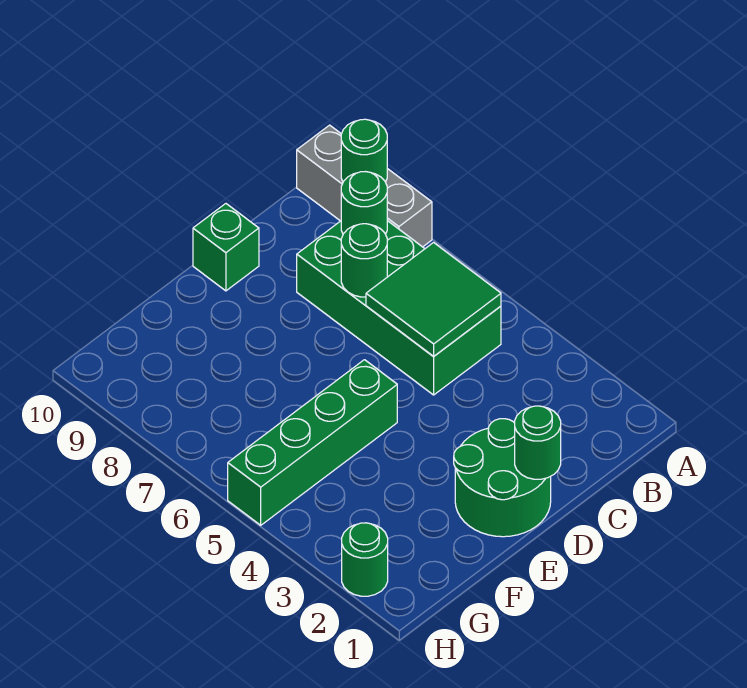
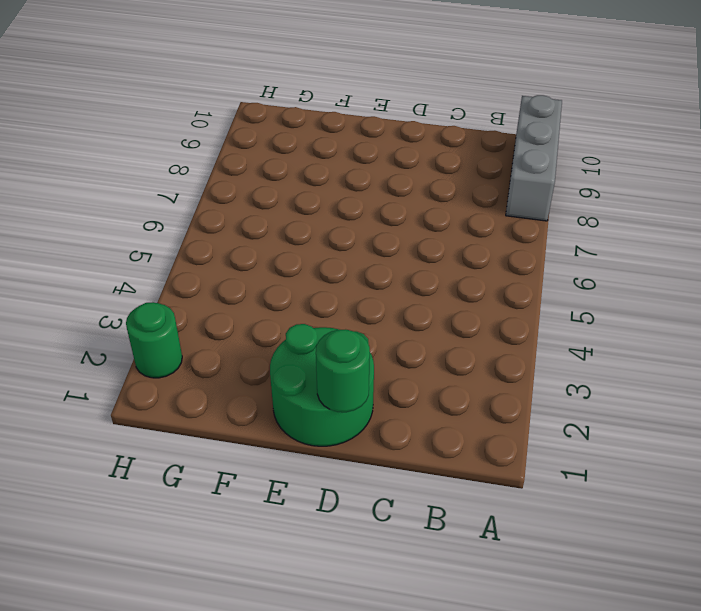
none -> green 2x4 brick [297,221,501,395]
none -> green 1x1 brick [193,204,259,291]

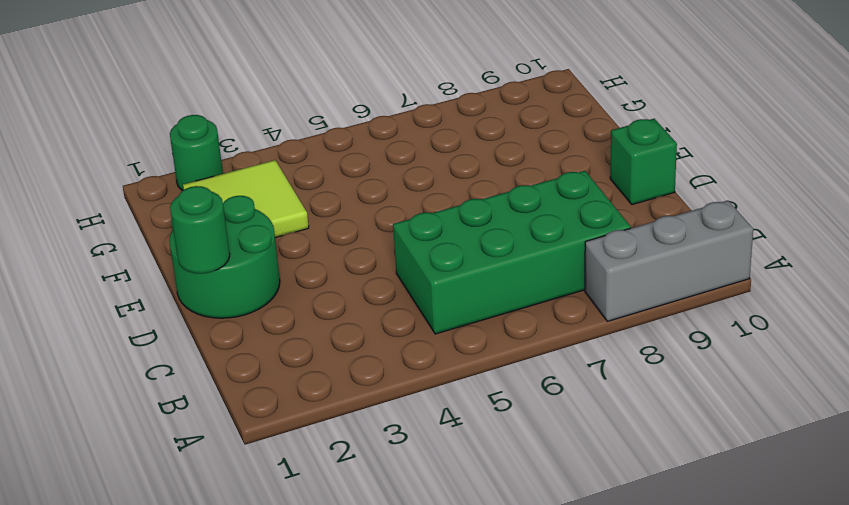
lime 2x2 tile [183,160,309,238] -> none
none -> green 1x4 brick [228,360,397,525]
none -> green 1x1 round brick [341,119,387,182]

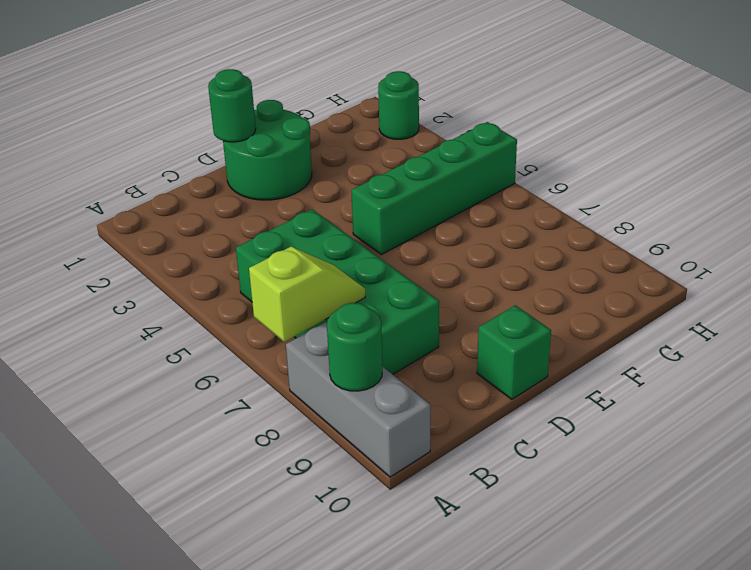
lime 1x2 slope [249,247,365,342] -> none
none -> green 2x2 tile [366,243,501,356]
none -> green 1x1 round brick [341,172,387,234]

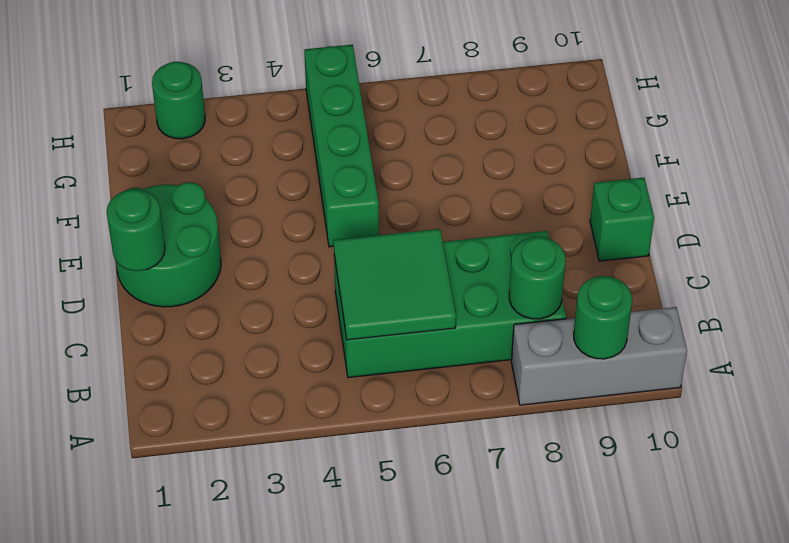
none -> green 1x1 round brick [341,224,387,297]

